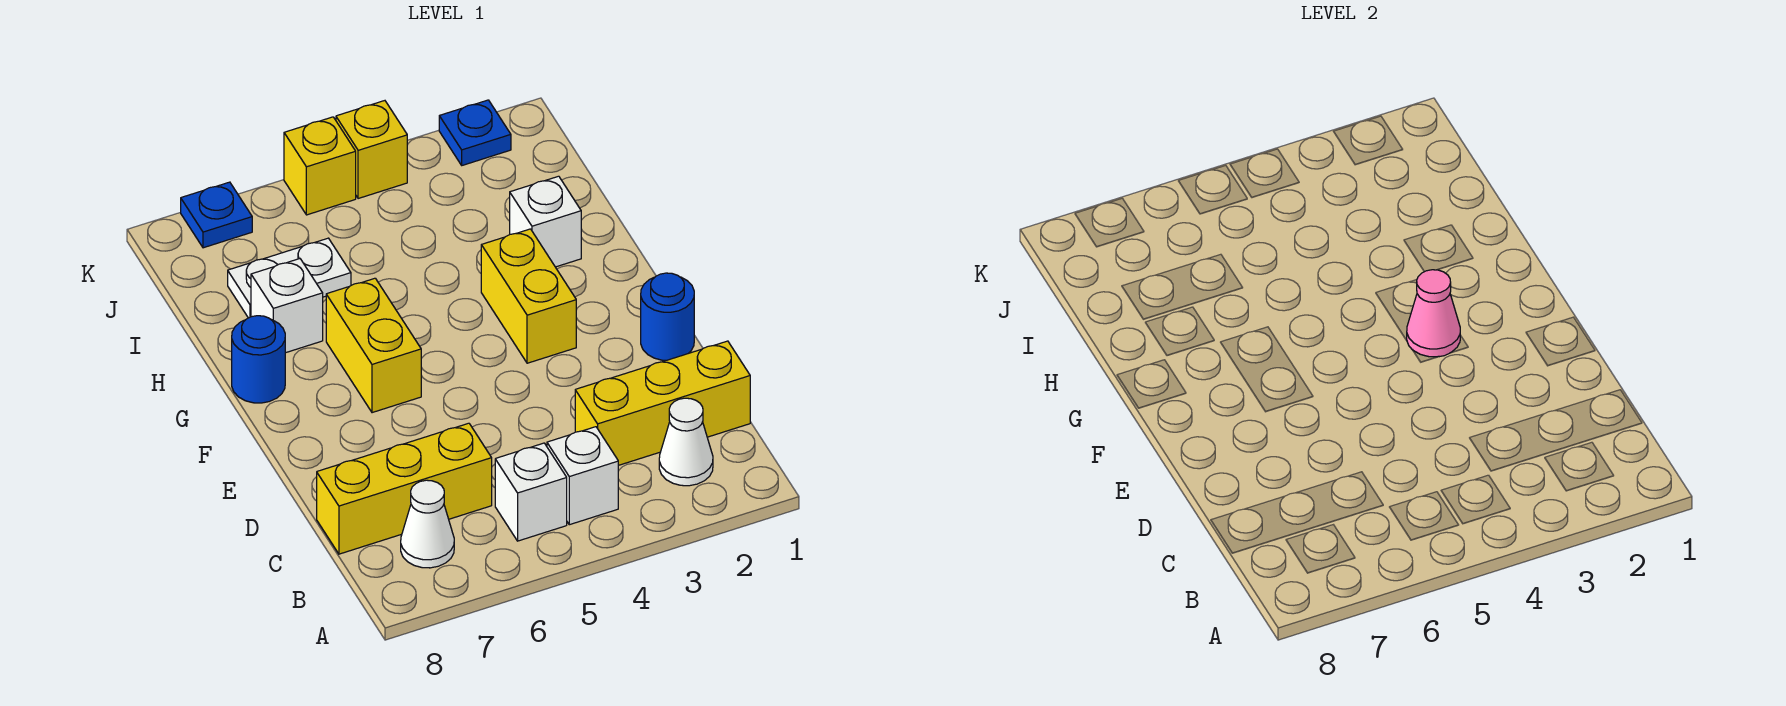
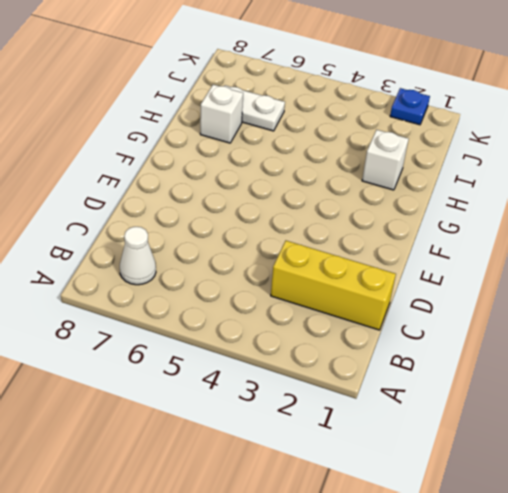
none -> white 1x1 cone [659,398,713,486]
none -> white 1x1 brick [547,427,618,525]
none -> white 1x1 brick [495,443,567,541]

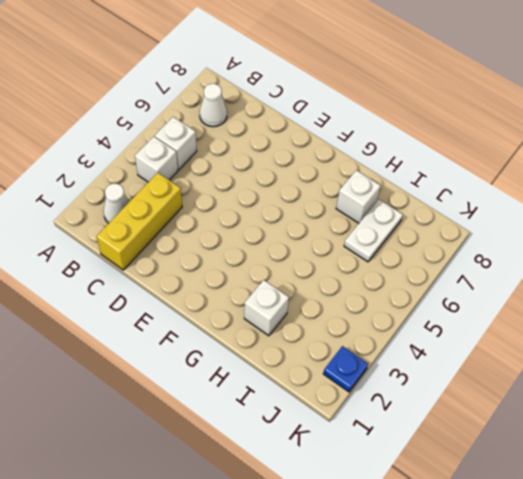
none -> yellow 1x3 brick [317,423,492,554]
none -> blue 1x1 round brick [641,273,694,360]
none -> yellow 1x2 brick [481,229,576,363]

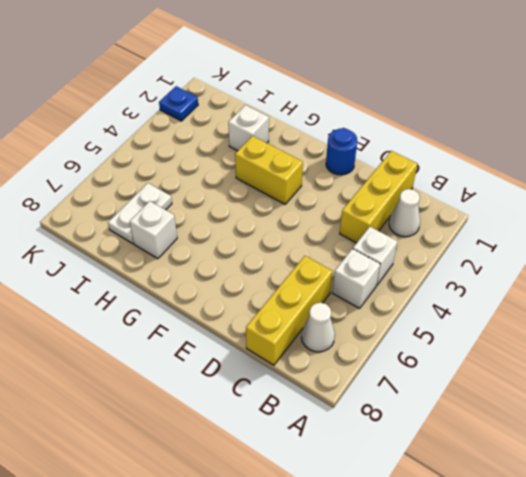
none -> yellow 1x2 brick [326,278,421,413]
none -> blue 1x1 round brick [232,316,285,403]
none -> yellow 1x1 brick [336,101,407,199]

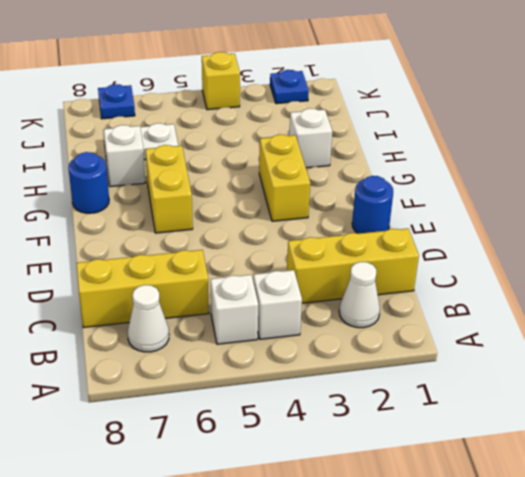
none -> yellow 1x1 brick [284,117,356,215]
none -> pink 1x1 cone [1407,270,1460,357]

